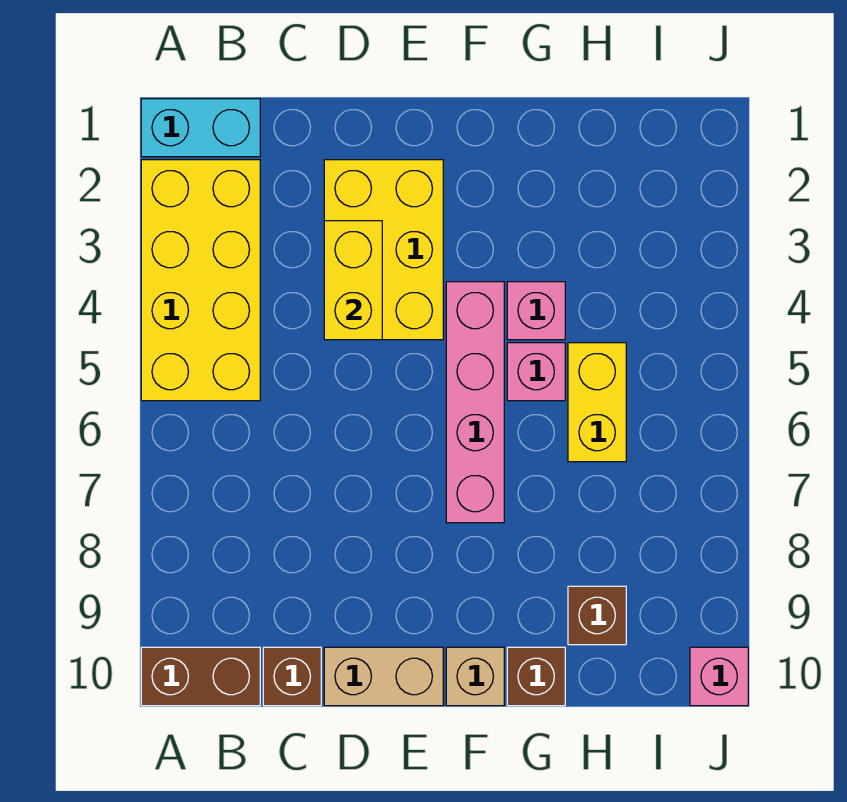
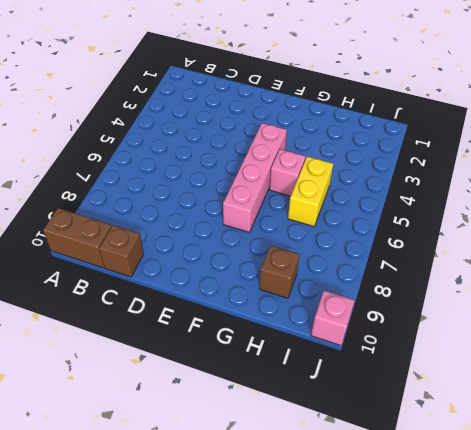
none -> cyan 1x2 brick [141,99,260,157]
none -> yellow 2x4 brick [141,160,260,401]
none -> yellow 2x3 brick [324,160,443,340]

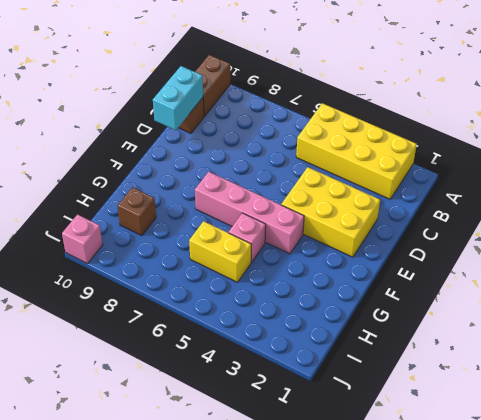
cyan 1x2 brick [153,66,203,130] -> cyan 1x2 brick moved to [141,99,260,157]
none -> tan 1x2 brick [324,647,443,706]
none -> tan 1x1 brick [446,647,504,706]
none -> pink 1x1 brick [507,282,565,340]

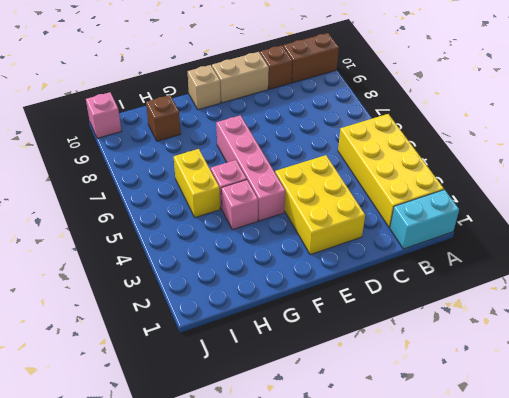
none -> brown 1x1 brick [507,647,565,706]
none -> yellow 1x2 brick [324,221,382,340]

